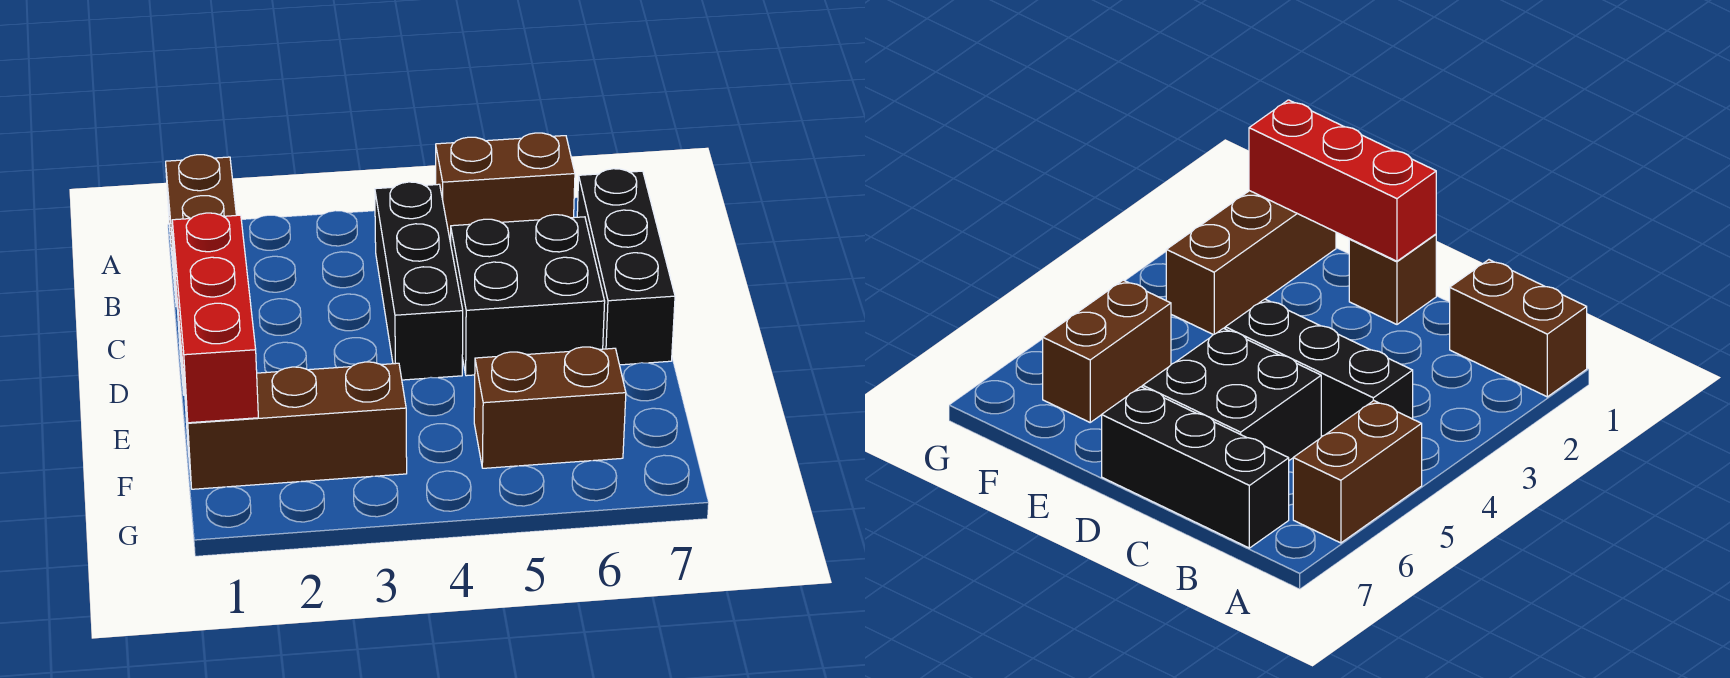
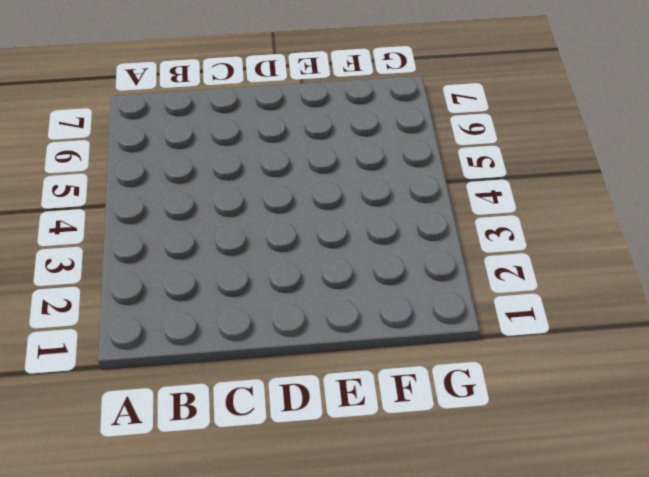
none -> brown 1x2 brick [166,155,236,307]
none -> brown 1x2 brick [436,133,575,243]

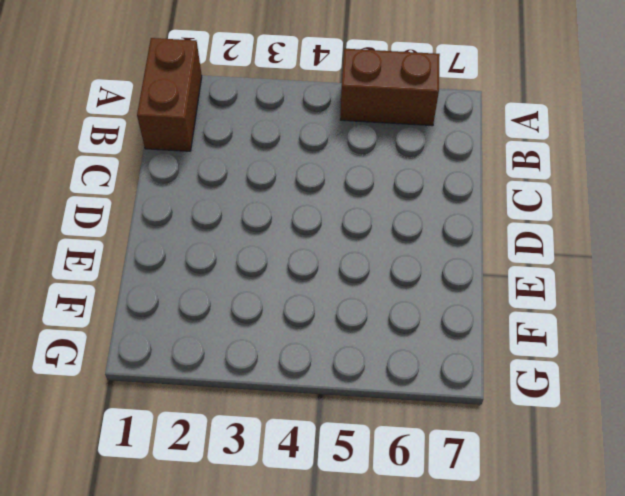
none -> black 1x3 brick [375,182,463,380]
none -> black 1x3 brick [577,169,675,365]

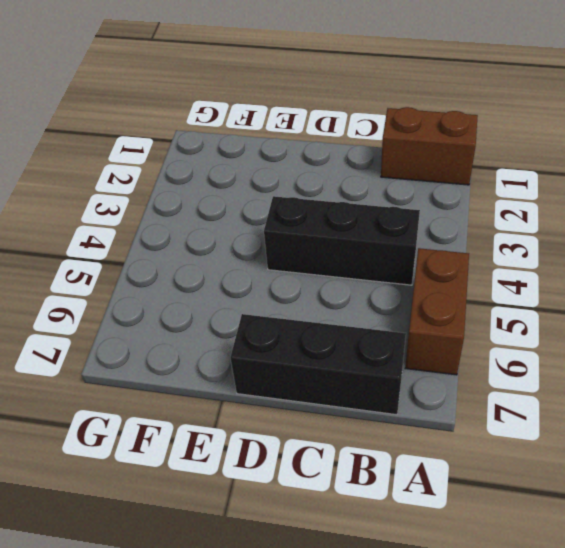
none -> black 2x2 brick [451,215,605,376]
none -> brown 1x1 brick [1349,234,1436,324]

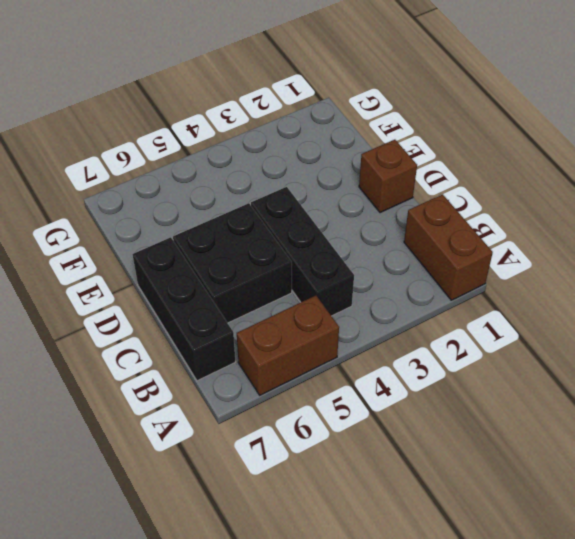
none -> brown 1x3 brick [184,362,407,489]
none -> brown 1x2 brick [474,347,626,468]

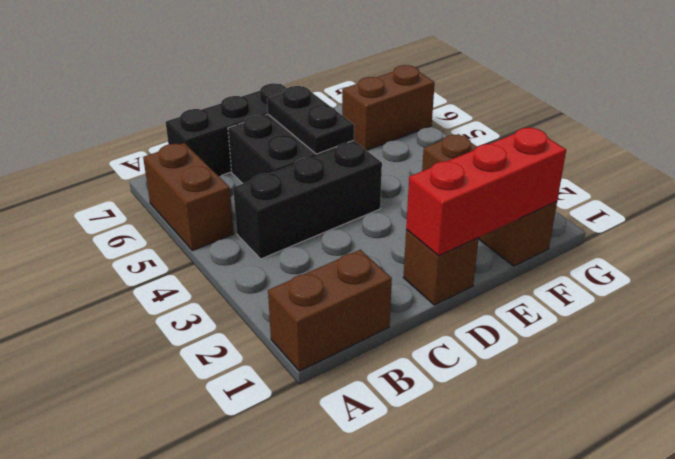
black 1x2 plate [267,86,354,154] -> none
brown 1x2 brick [342,65,435,150] -> brown 1x2 brick turned to [474,347,626,468]

